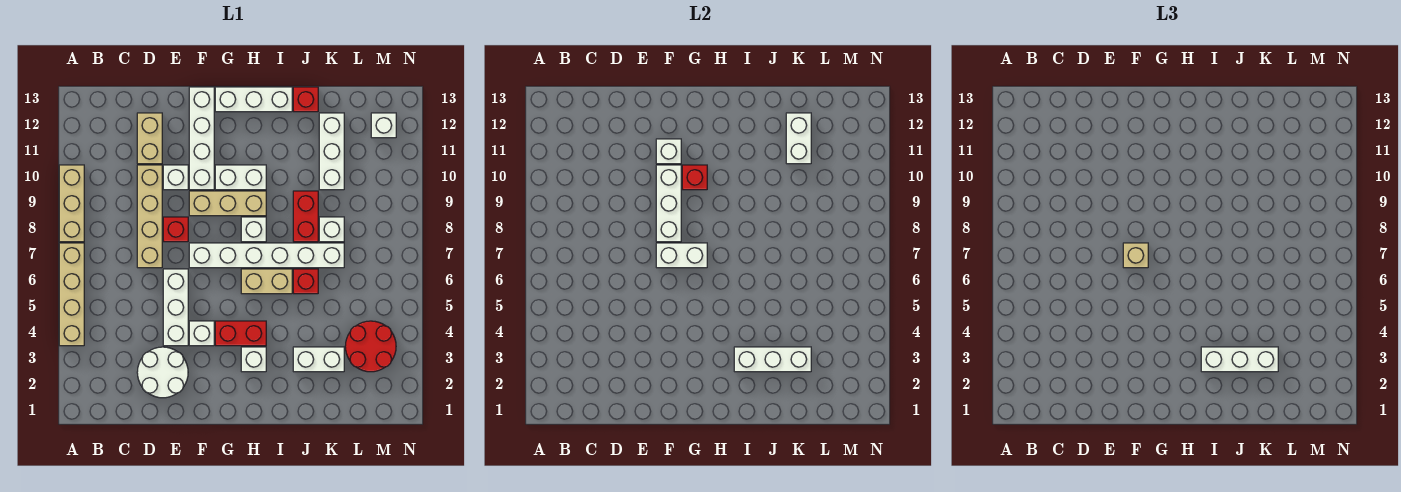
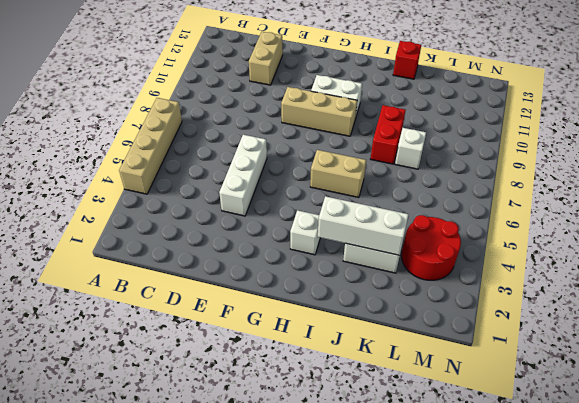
none -> tan 1x3 brick [59,165,84,242]
none -> white 2x2 round brick [137,347,188,398]
none -> tan 1x4 brick [137,165,162,268]
none -> red 1x1 brick [163,217,188,242]

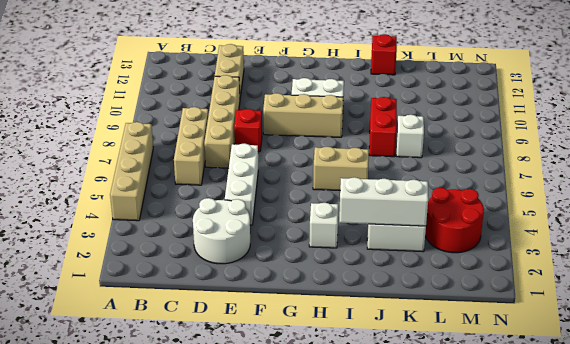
tan 1x3 brick [174,107,208,185] -> tan 1x3 brick moved to [59,165,84,242]
none -> white 1x1 brick [163,165,188,190]
none -> white 1x1 brick [189,321,214,346]
none -> white 1x6 brick [189,243,344,268]
none -> white 1x4 brick [189,87,214,190]

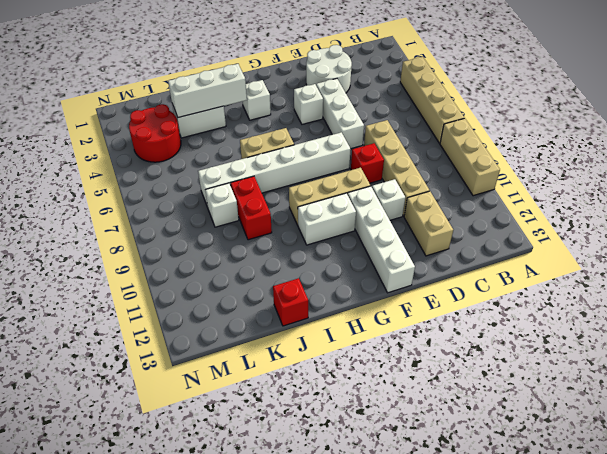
none -> red 1x2 brick [215,321,266,346]
none -> white 1x3 brick [215,87,292,112]
none -> white 1x1 brick [241,217,266,242]
none -> red 1x1 brick [293,269,318,294]

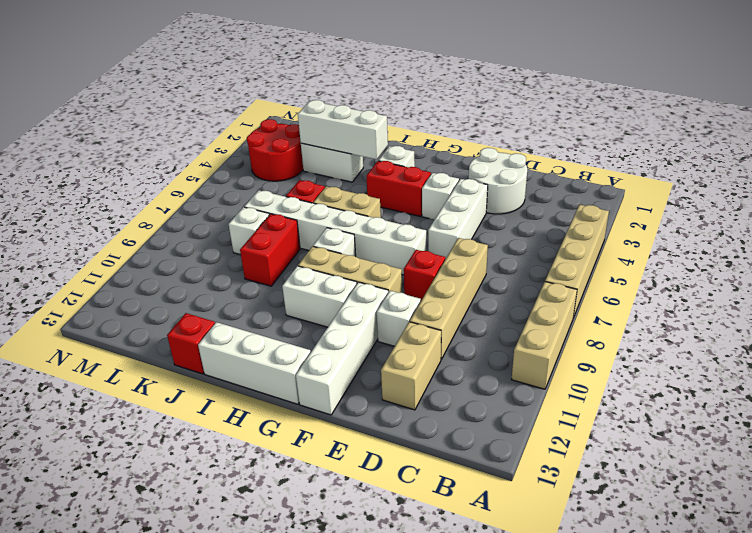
none -> white 1x3 brick [319,113,344,190]
none -> white 1x1 brick [371,113,396,138]
none -> white 1x2 brick [656,243,707,268]
none -> white 1x3 brick [656,165,681,242]

